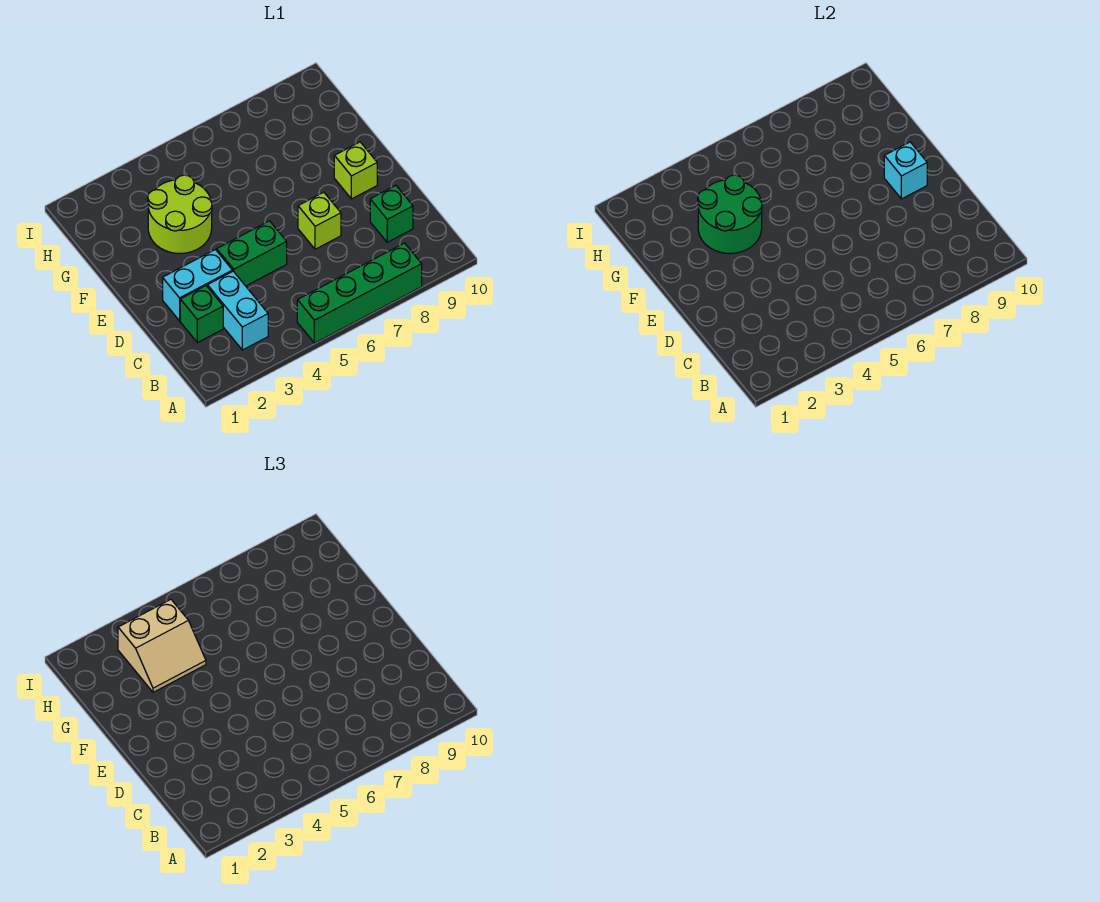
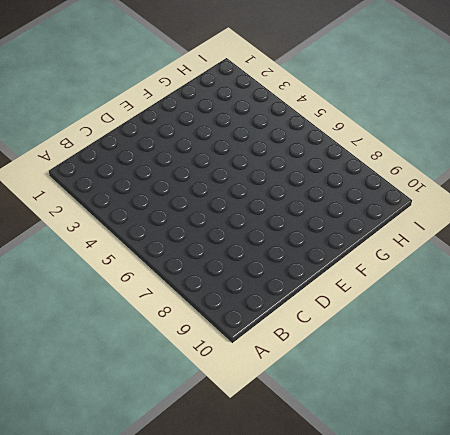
none -> green 1x4 brick [297,243,422,343]
none -> cyan 1x2 brick [207,271,268,350]
none -> green 1x1 brick [180,286,223,343]

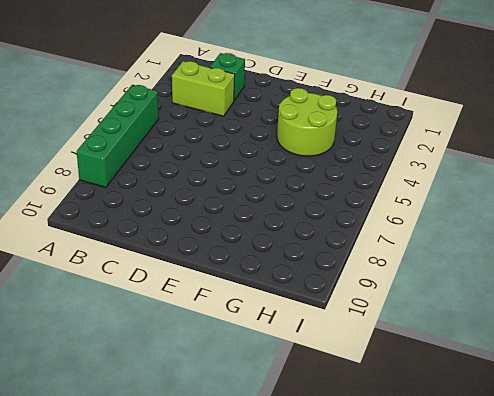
lime 1x2 brick [172,61,235,116] -> cyan 1x2 brick [207,271,268,350]
none -> green 1x1 brick [370,185,413,242]
none -> cyan 1x2 brick [163,250,232,321]
none -> green 1x2 brick [217,221,287,286]

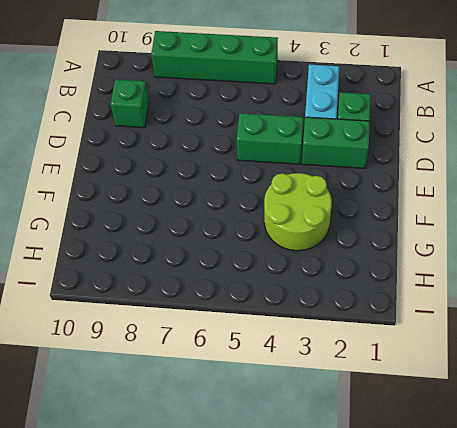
green 1x2 brick [302,117,370,168] -> cyan 1x2 brick [163,250,232,321]
none -> lime 1x1 brick [298,192,341,249]
none -> lime 1x1 brick [334,142,377,199]
none -> cyan 1x1 brick [884,142,927,199]

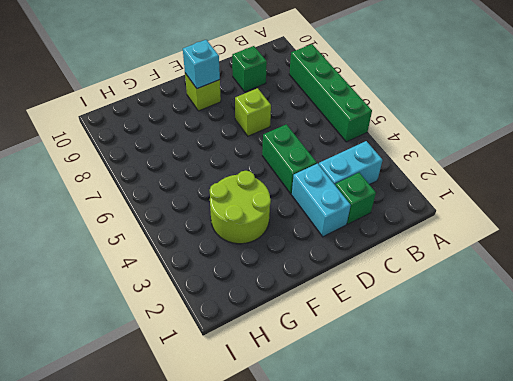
none -> green 2x2 round brick [698,175,762,254]
none -> tan 2x2 slope [118,599,206,692]

